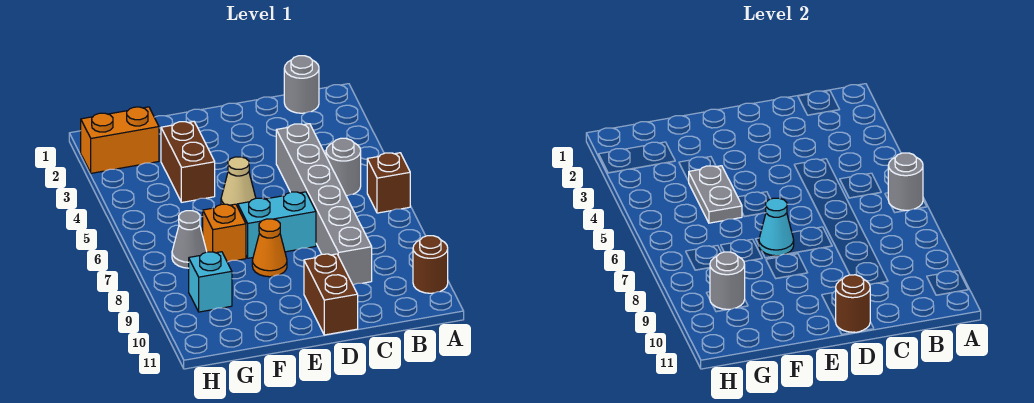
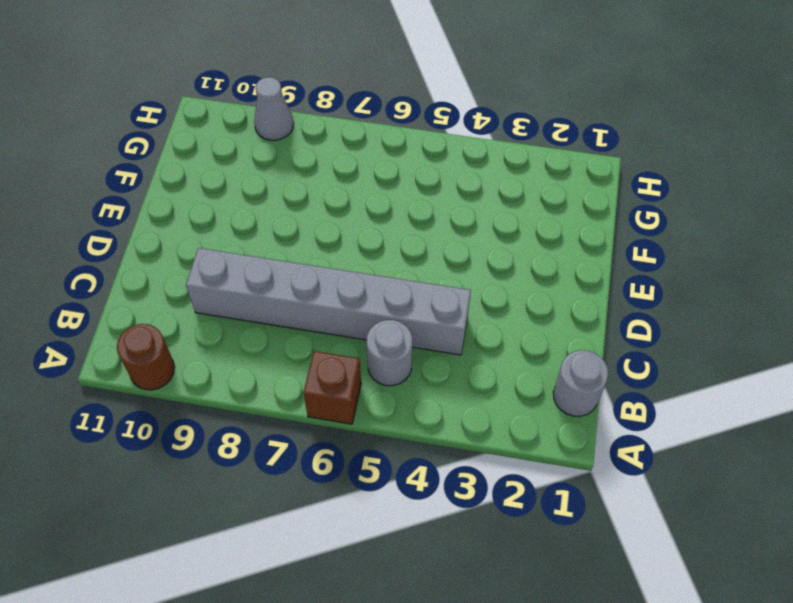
grey 1x1 cone [254,77,294,140] -> grey 1x1 cone moved to [172,211,207,268]
none -> cyan 1x2 brick [238,192,316,258]
none -> brown 1x2 brick [304,254,358,335]
none -> tan 1x1 cone [221,157,256,207]

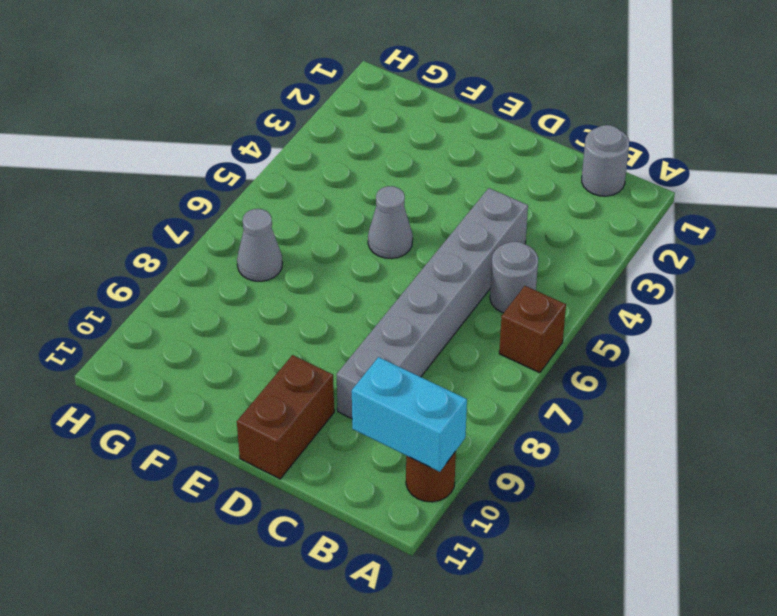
cyan 1x2 brick [352,357,467,472] -> cyan 1x2 brick moved to [238,192,316,258]
grey 1x1 cone [368,186,413,259] -> tan 1x1 cone [221,157,256,207]
none -> orange 1x1 cone [252,219,287,277]
none -> brown 1x2 brick [161,122,215,202]
none -> orange 1x1 brick [203,204,246,262]

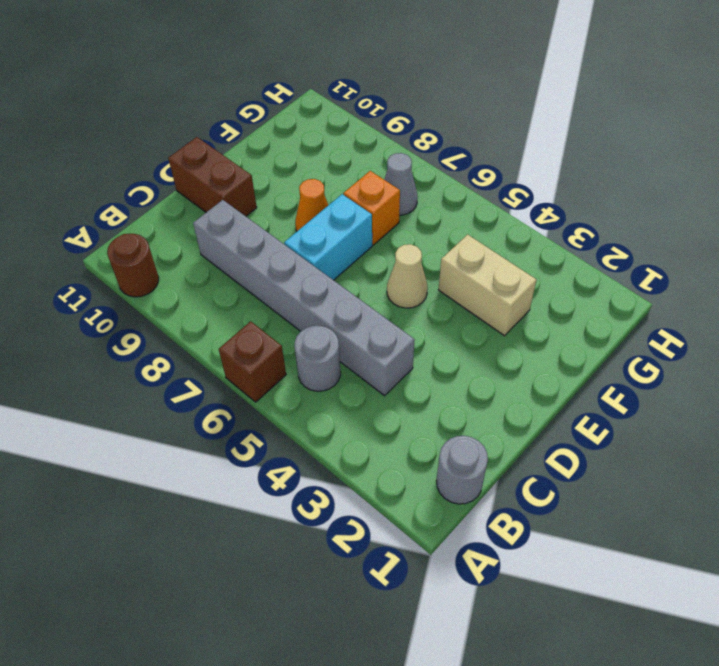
tan 1x2 brick [438,234,536,336] -> brown 1x2 brick [161,122,215,202]
none -> orange 1x2 brick [81,107,159,173]
none -> cyan 1x1 brick [189,252,232,312]
none -> grey 1x1 round brick [888,153,923,210]

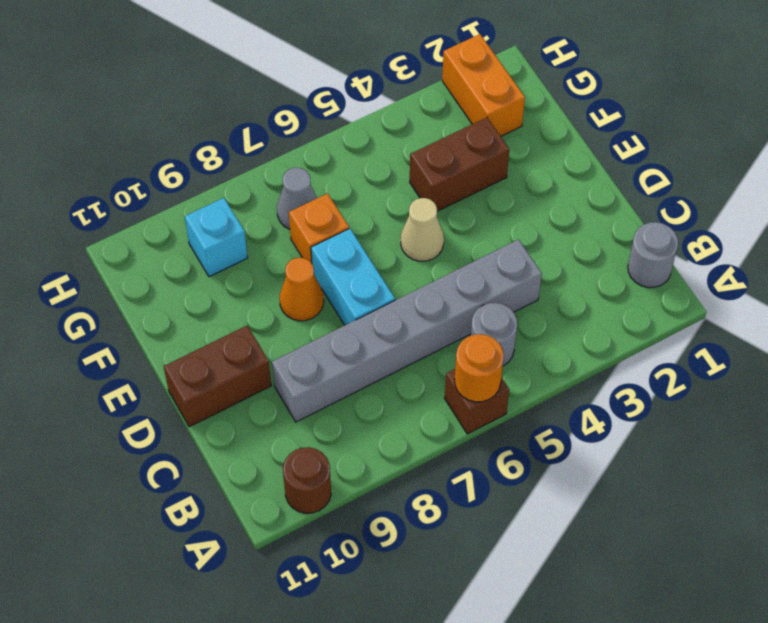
orange 1x1 round brick [455,334,504,402] -> grey 1x1 round brick [888,153,923,210]
none -> brown 1x1 round brick [836,275,870,332]
none -> cyan 1x1 cone [759,198,794,256]
none -> grey 1x2 plate [689,166,742,223]

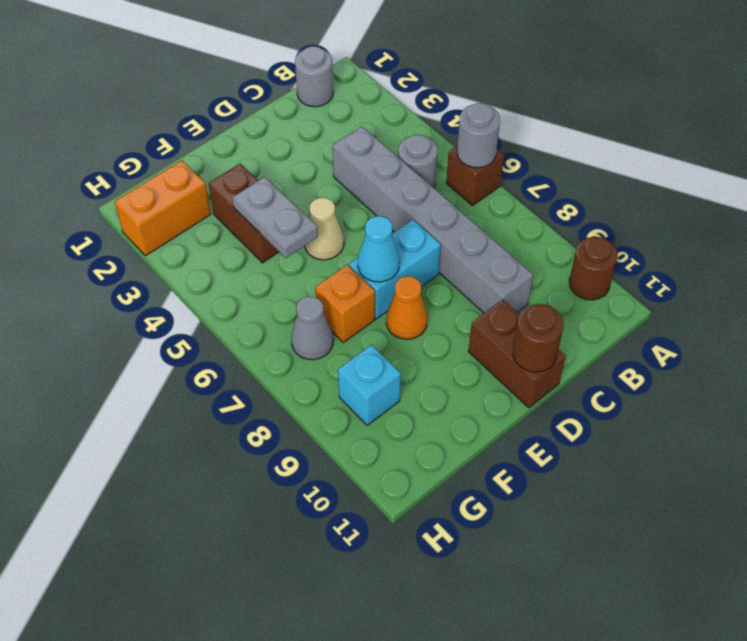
none -> grey 1x1 round brick [710,252,745,310]

